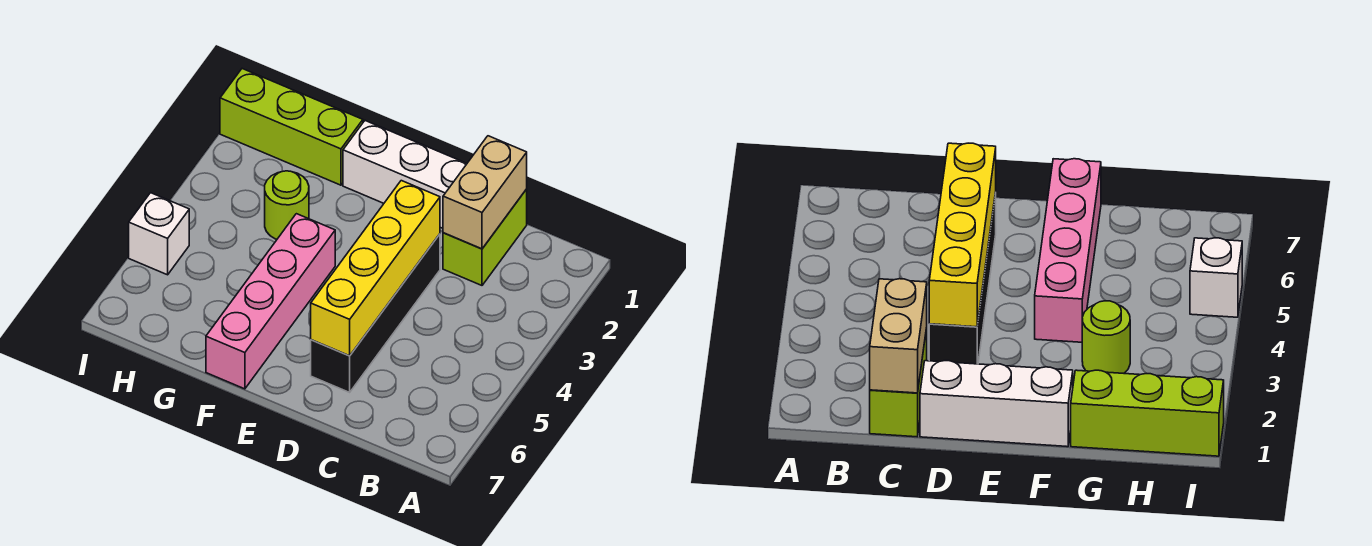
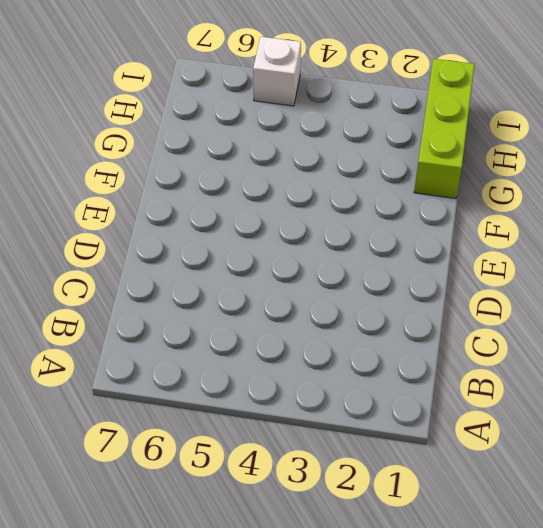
none -> lime 1x2 brick [443,189,527,285]
none -> white 1x3 brick [343,121,467,228]

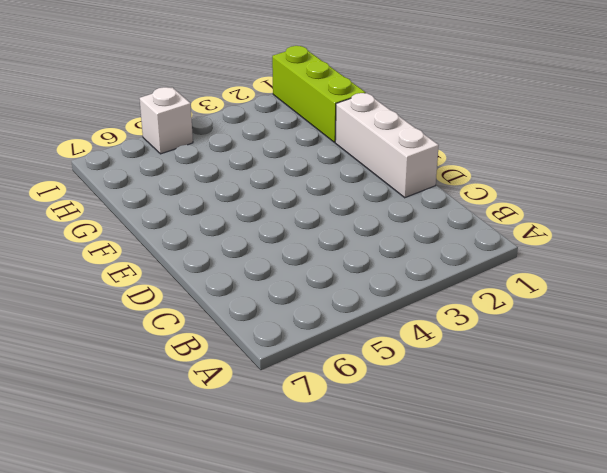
none -> lime 1x2 brick [443,189,527,285]
none -> black 1x4 brick [311,234,440,392]

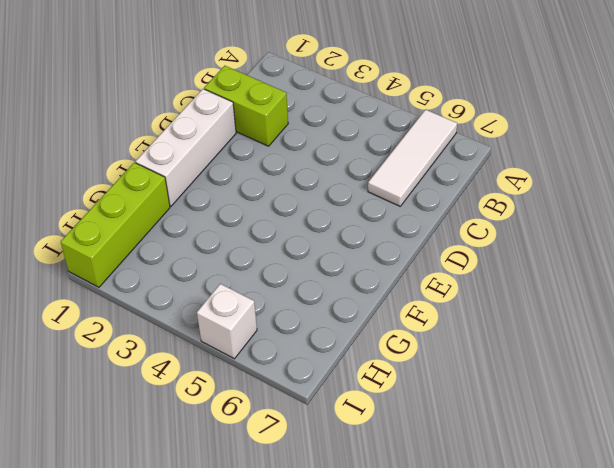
white 1x3 tile [368,110,457,206] -> none
none -> black 1x4 brick [311,234,440,392]
none -> pink 1x4 brick [206,214,335,389]

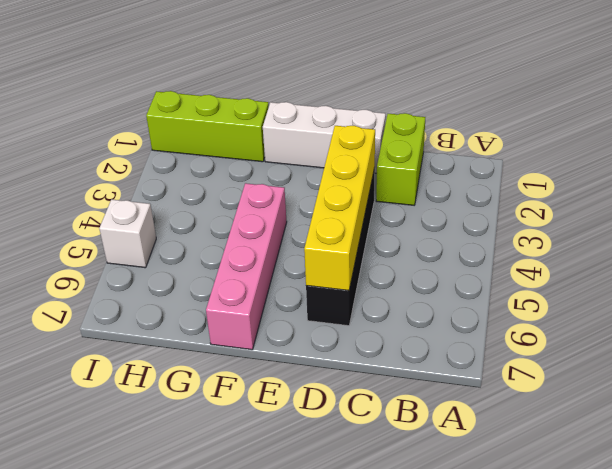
none -> lime 1x1 round brick [265,171,309,239]
none -> tan 1x2 brick [443,136,527,249]

